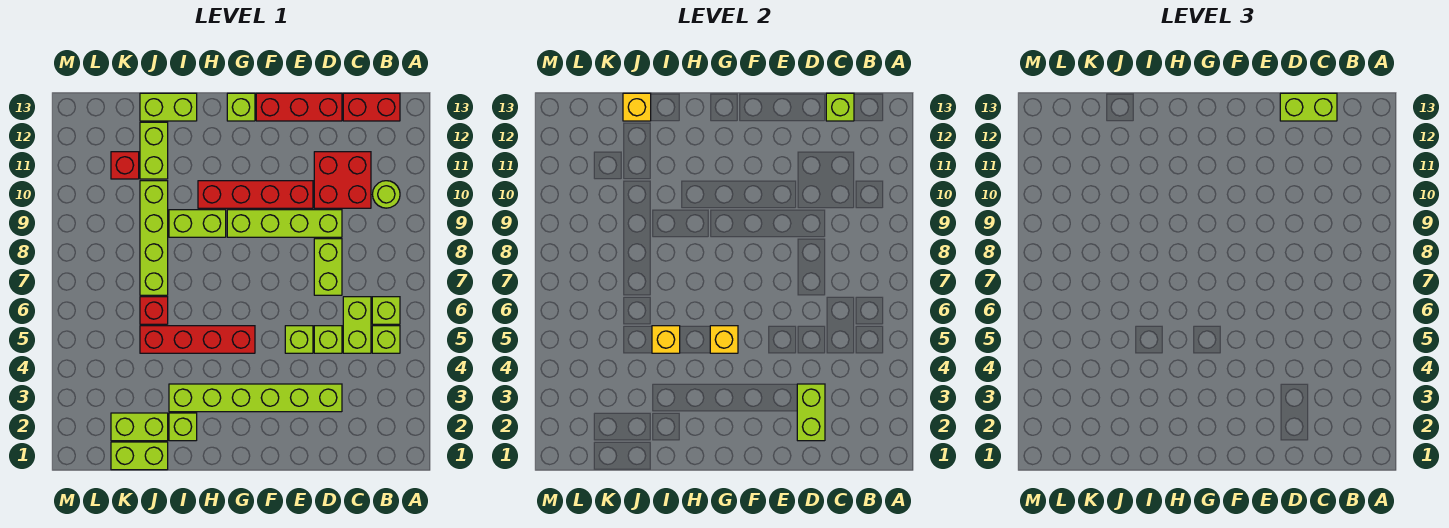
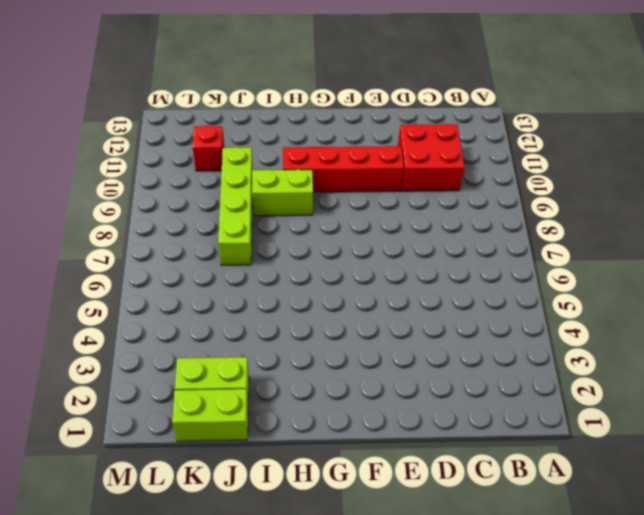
none -> lime 1x1 brick [372,326,400,353]
none -> lime 1x1 brick [372,297,400,324]
none -> lime 1x1 round brick [373,181,400,208]
none -> red 1x2 brick [343,93,400,121]

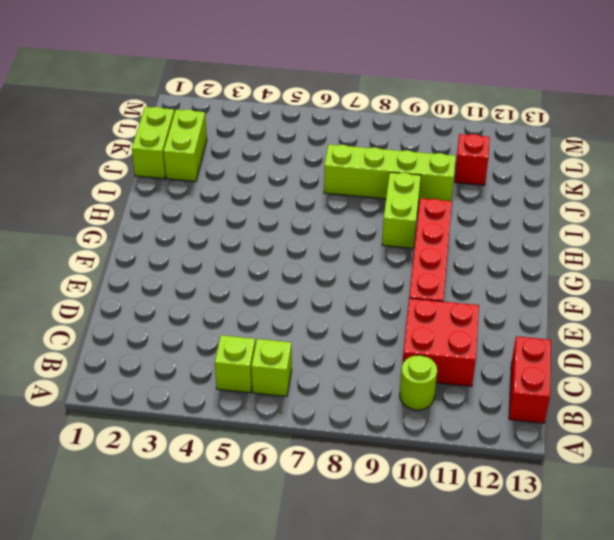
none -> lime 1x2 brick [343,297,371,353]
none -> lime 1x6 brick [169,384,342,412]
none -> lime 1x1 brick [314,326,342,353]
none -> lime 1x2 brick [314,239,342,295]

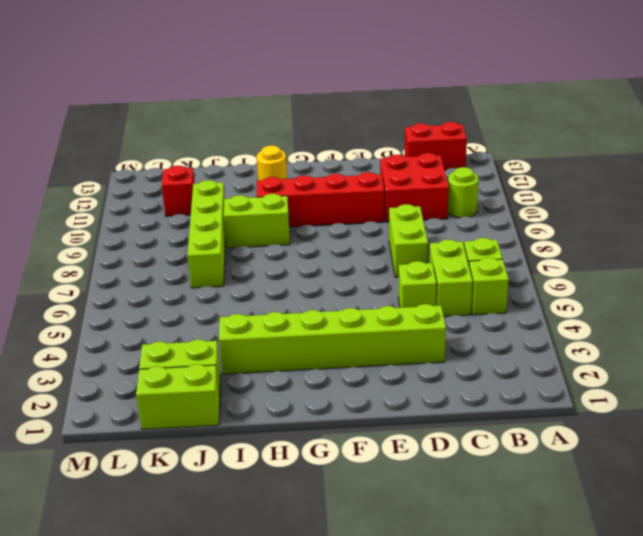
yellow 1x1 round brick [257,146,287,180] -> none
none -> lime 1x4 brick [227,210,342,237]
none -> red 1x3 brick [256,93,342,121]
none -> lime 1x1 brick [285,326,313,353]
none -> red 1x4 brick [140,326,255,353]

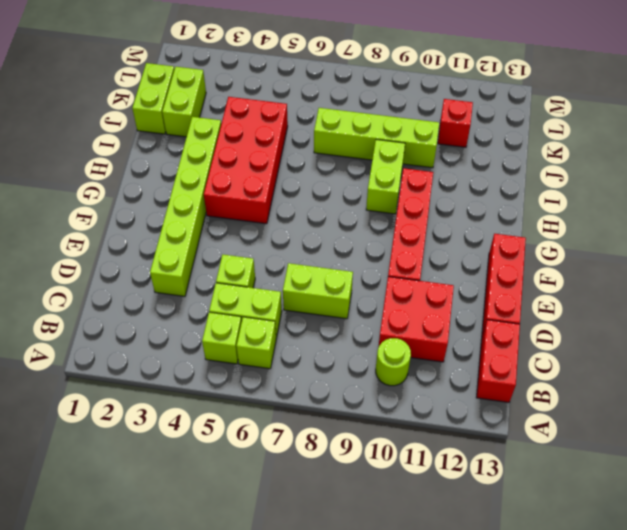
red 2x4 brick [204,97,288,224] -> red 1x4 brick [140,326,255,353]
none -> lime 1x4 brick [227,210,342,237]
none -> lime 1x1 brick [285,326,313,353]
none -> lime 1x1 brick [227,93,255,121]
none -> lime 1x1 brick [169,413,197,441]

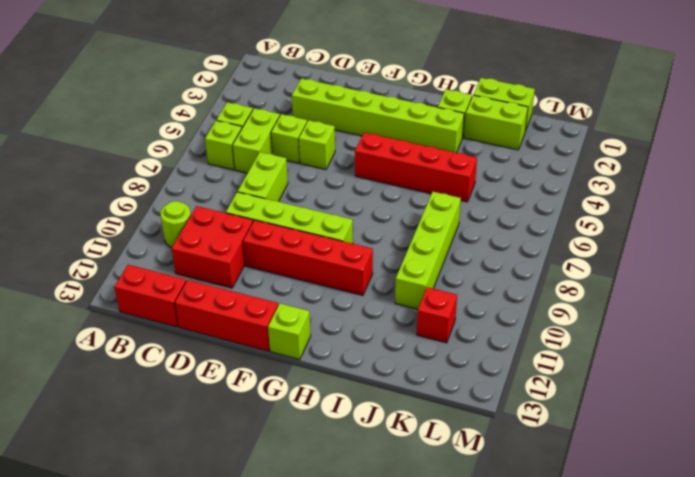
none -> lime 1x2 brick [169,210,226,237]
none -> lime 1x2 brick [140,93,197,121]
none -> red 1x1 brick [140,297,168,324]
none -> lime 1x2 brick [140,122,168,179]

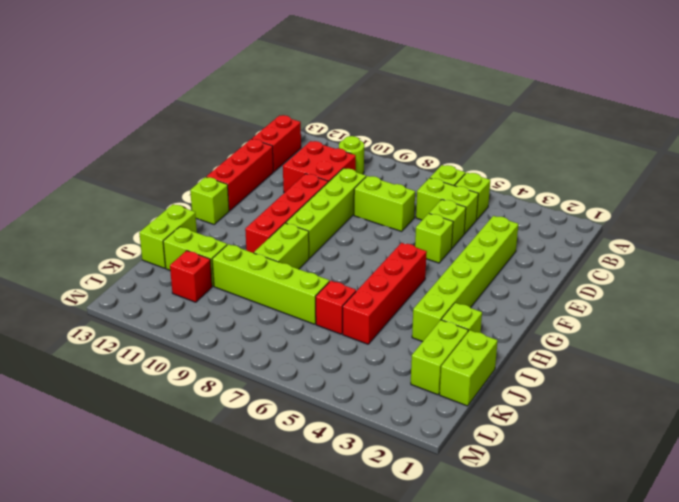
none -> lime 1x1 brick [826,93,854,121]
none -> lime 1x2 brick [797,384,825,441]
none -> yellow 1x1 brick [710,326,738,353]
none -> yellow 1x1 brick [652,326,680,353]

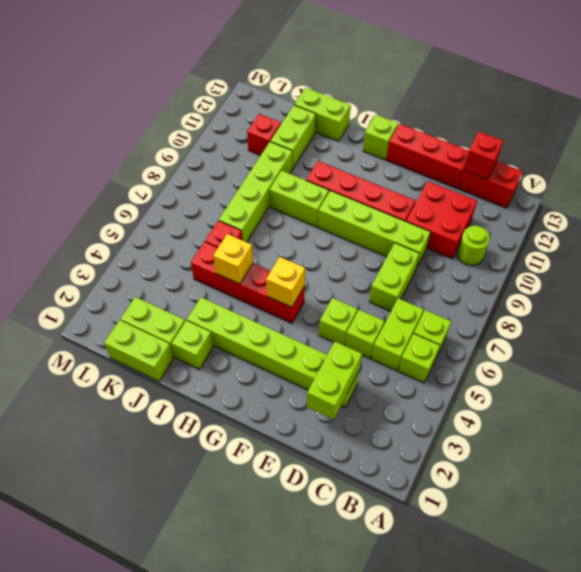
red 1x1 brick [464,132,503,180] -> lime 1x1 brick [826,93,854,121]
none -> yellow 1x1 brick [623,93,651,121]
none -> lime 1x2 brick [1280,93,1337,121]

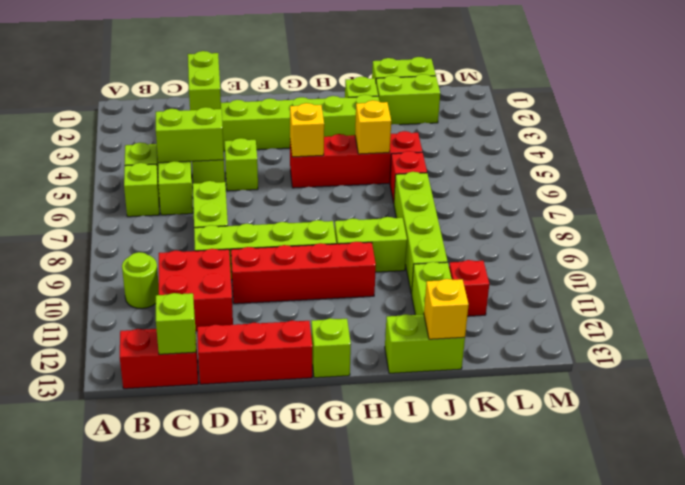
lime 1x2 brick [156,107,224,163] -> lime 1x2 brick moved to [1280,93,1337,121]

